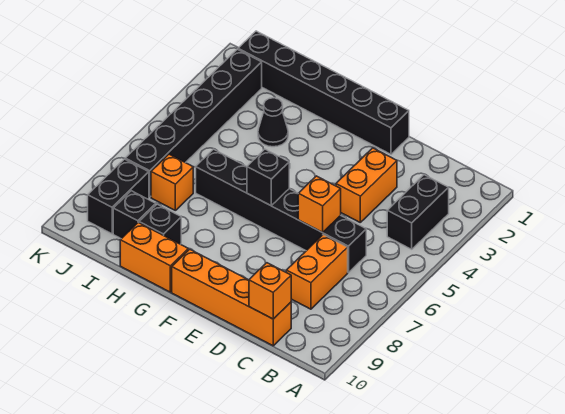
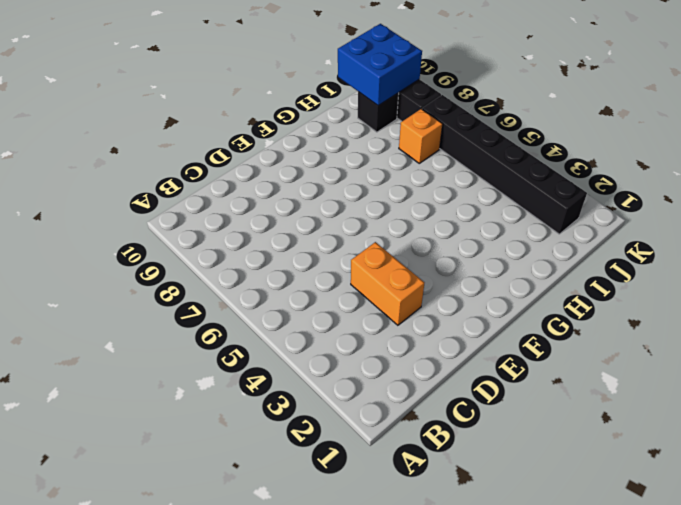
blue 2x2 brick [338,24,422,106] -> none
none -> black 1x2 brick [387,175,449,249]
none -> black 1x6 brick [196,149,366,273]
none -> orange 1x2 brick [286,235,348,309]

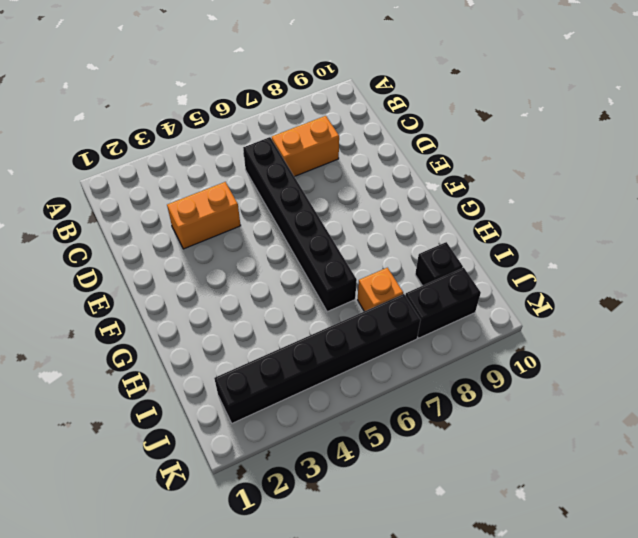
none -> black 1x2 brick [387,175,449,249]
none -> orange 1x4 brick [172,249,291,346]
none -> black 1x6 brick [238,31,409,154]

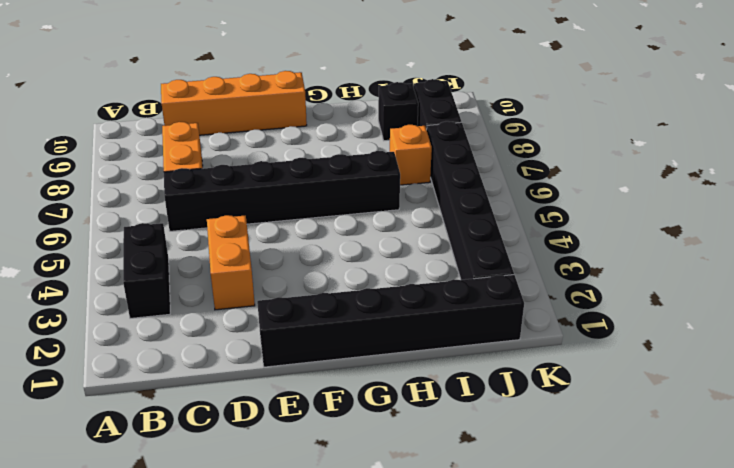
none -> orange 1x2 brick [120,223,188,292]
none -> black 1x1 cone [258,98,288,147]
none -> black 1x1 brick [139,204,181,244]

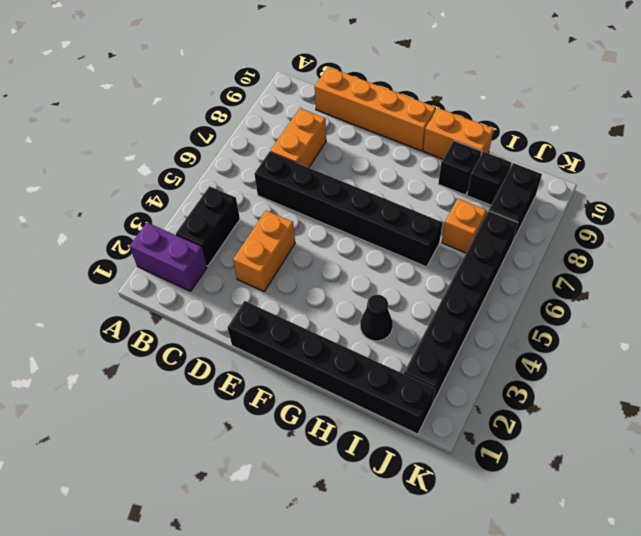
purple 1x2 brick [130,223,207,291] -> none
none -> orange 1x1 brick [249,263,291,319]
none -> orange 1x1 brick [298,176,341,232]
none -> black 1x1 brick [247,149,289,206]

